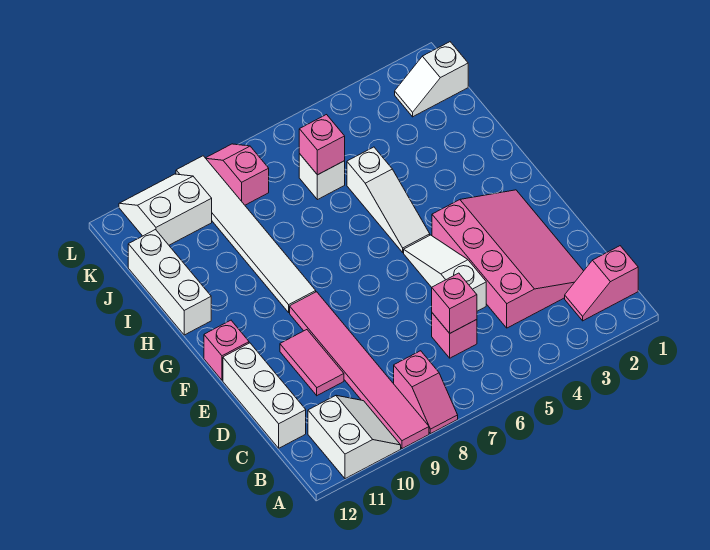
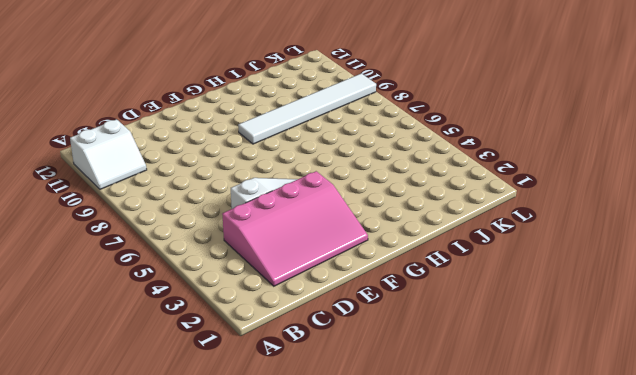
none -> pink 1x2 slope [394,351,458,434]
none -> pink 1x6 tile [290,292,429,449]
none -> pink 1x2 slope [565,246,638,321]

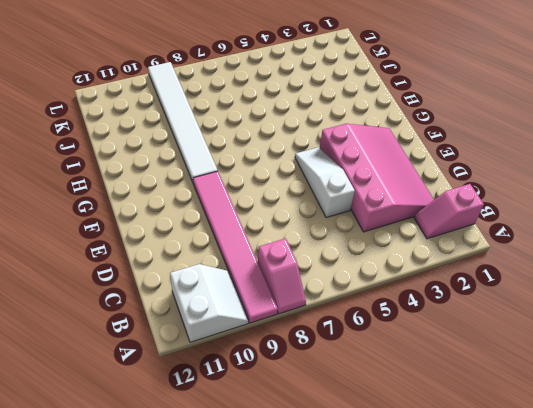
none -> pink 1x1 brick [432,313,477,358]
none -> white 1x3 brick [223,343,306,448]
none -> pink 1x2 tile [280,330,344,395]

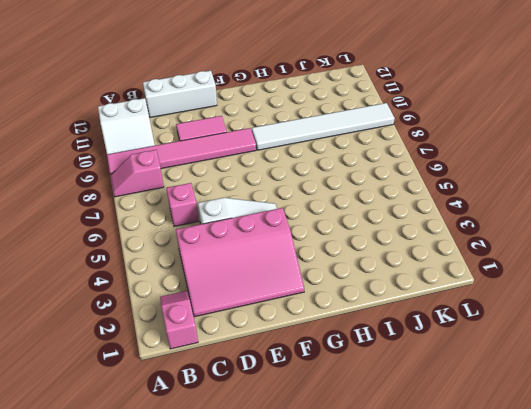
none -> pink 1x1 brick [204,320,249,380]
none -> white 1x3 slope [347,147,430,252]
none -> white 1x3 brick [128,230,211,335]

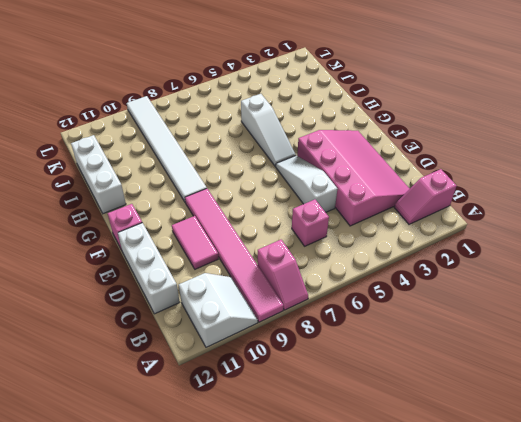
none -> white 1x1 brick [299,154,345,200]
none -> white 1x2 slope [395,42,468,117]
none -> pink 1x2 slope [206,144,269,205]

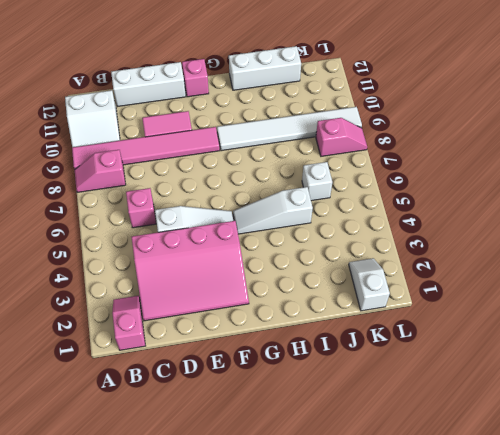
none -> white 2x2 slope [119,174,212,245]
none -> pink 1x1 brick [432,273,477,333]
none -> pink 1x1 brick [299,115,345,175]

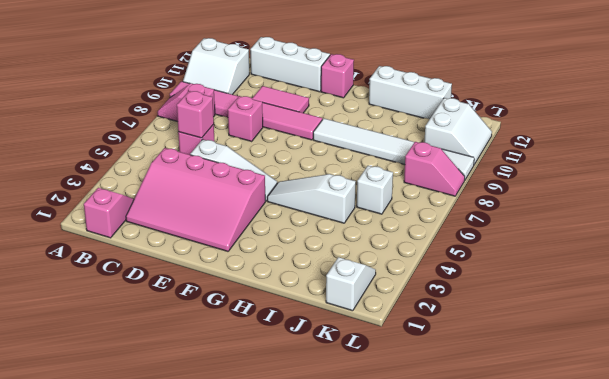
pink 1x1 brick [228,96,263,141] -> pink 1x1 brick moved to [299,115,345,175]

